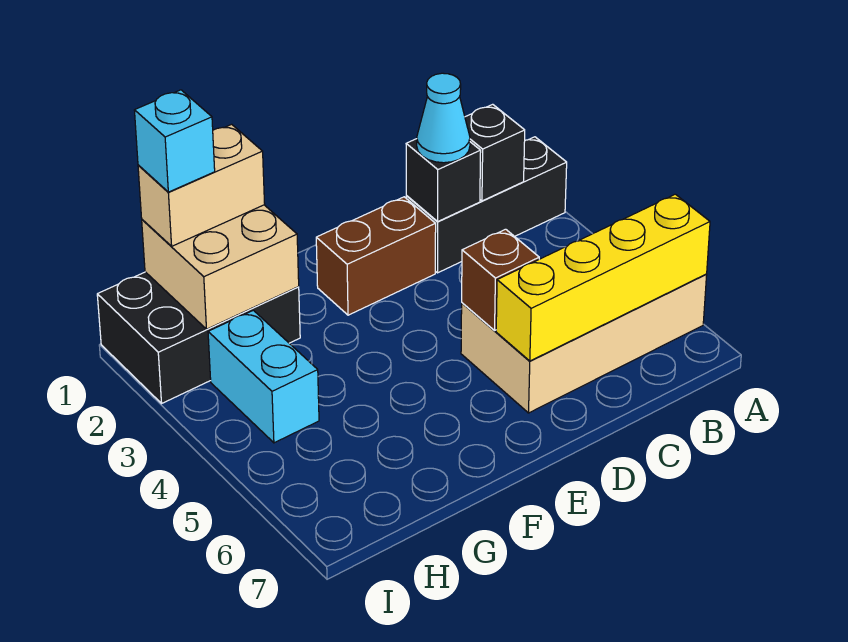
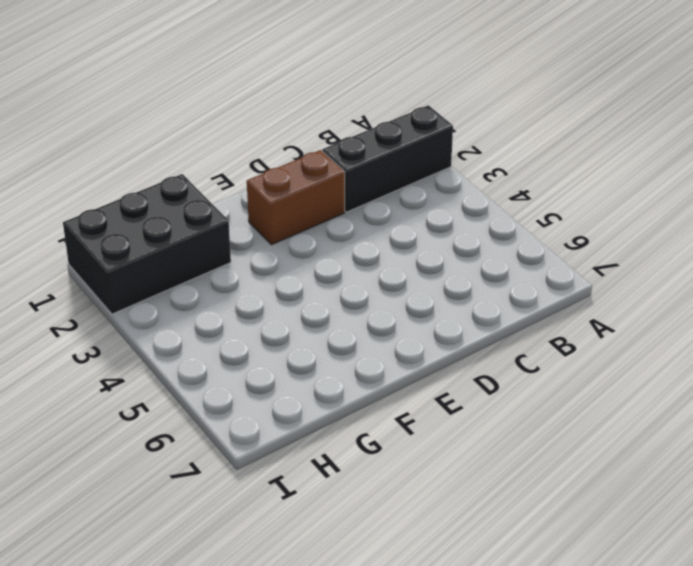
none -> tan 2x4 brick [461,274,707,413]
none -> cyan 1x2 brick [208,310,319,443]
none -> yellow 1x4 brick [496,194,710,361]

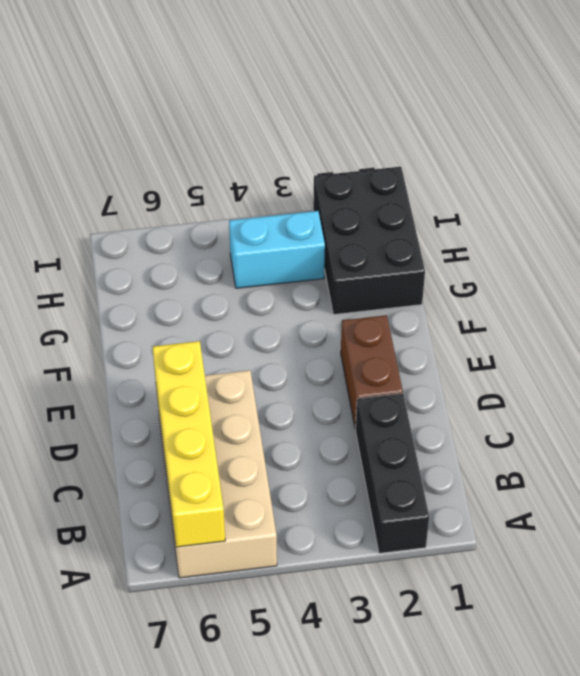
none -> black 1x1 brick [465,104,525,201]
none -> black 1x1 brick [406,139,481,221]
none -> brown 1x1 brick [462,229,539,330]

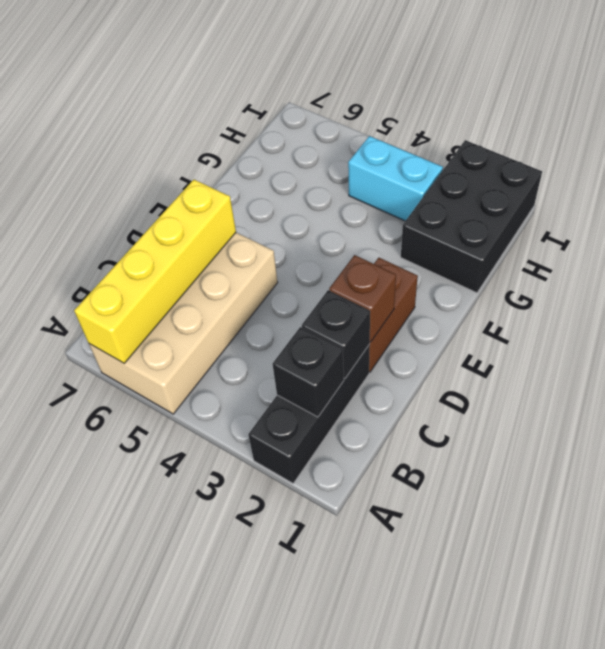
brown 1x1 brick [329,255,396,342] -> brown 1x1 brick moved to [462,229,539,330]
none -> tan 2x2 brick [142,205,299,329]
none -> cyan 1x1 cone [417,73,470,163]
none -> tan 1x2 brick [138,124,265,246]

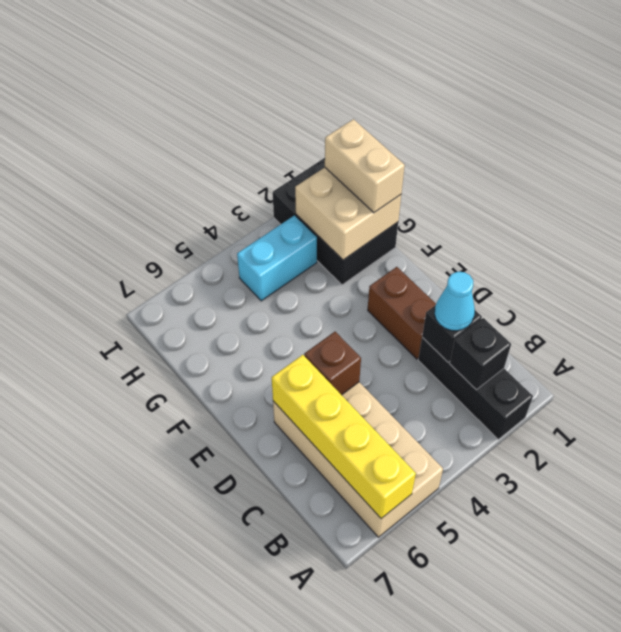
none -> cyan 1x1 brick [134,90,215,192]

